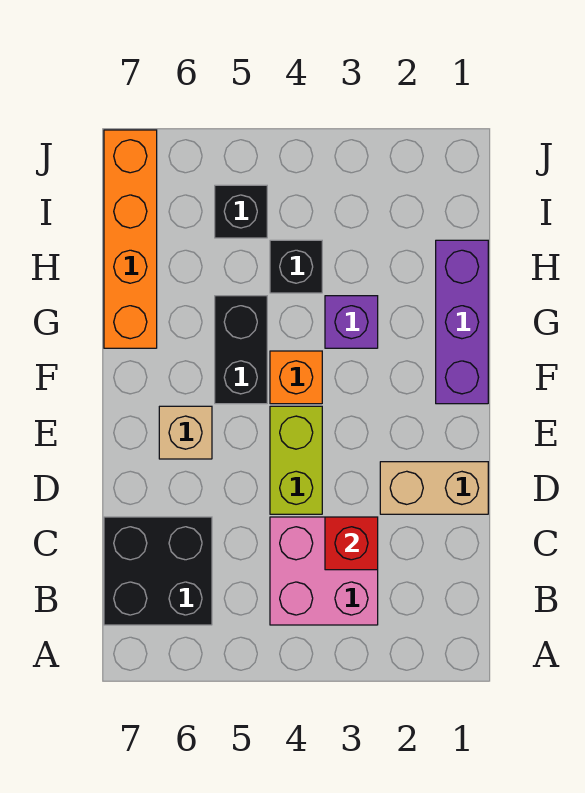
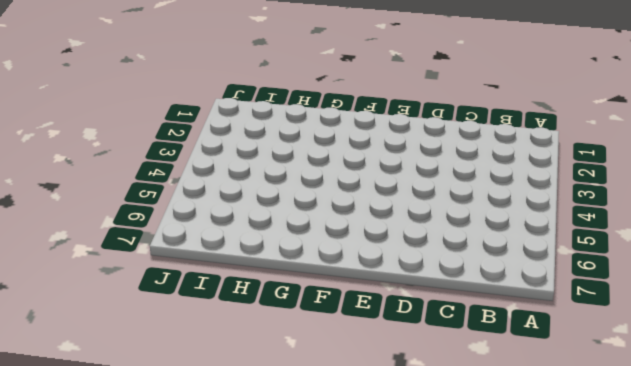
none -> pink 2x2 brick [270,517,378,625]
none -> black 2x2 brick [104,517,212,625]
none -> tan 1x2 brick [380,462,488,514]

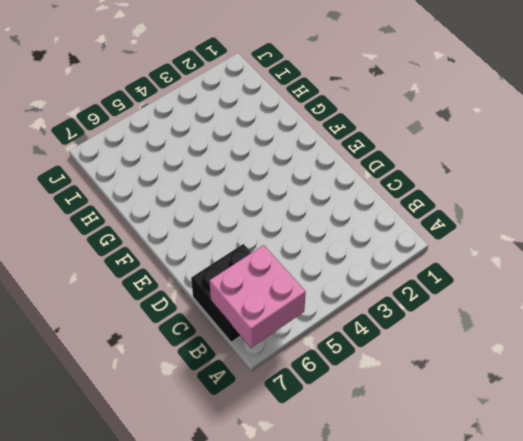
pink 2x2 brick [209,245,306,348] -> pink 2x2 brick moved to [270,517,378,625]
none -> tan 1x2 brick [380,462,488,514]
none -> lime 1x2 brick [270,406,322,514]
none -> tan 1x1 brick [159,406,212,459]

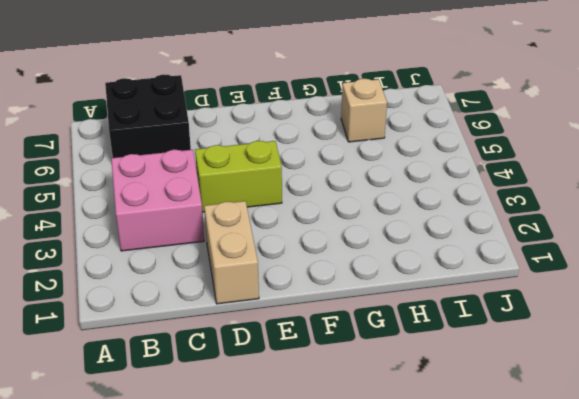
tan 1x1 brick [341,79,387,142] -> tan 1x1 brick moved to [159,406,212,459]
none -> purple 1x3 brick [436,240,488,404]
none -> orange 1x1 brick [270,351,322,404]
none -> black 1x2 brick [215,296,267,404]

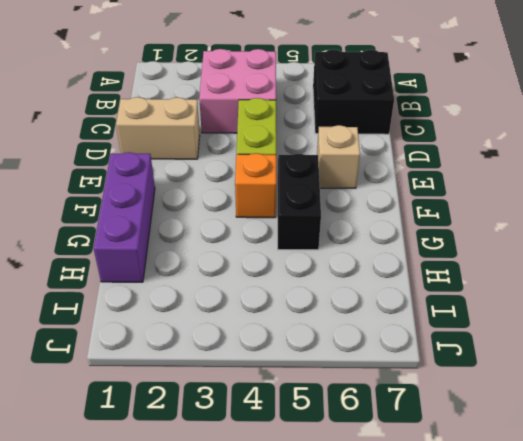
none -> purple 1x1 brick [325,296,378,348]
none -> orange 1x4 brick [104,130,157,348]
none -> black 1x1 brick [270,240,322,293]

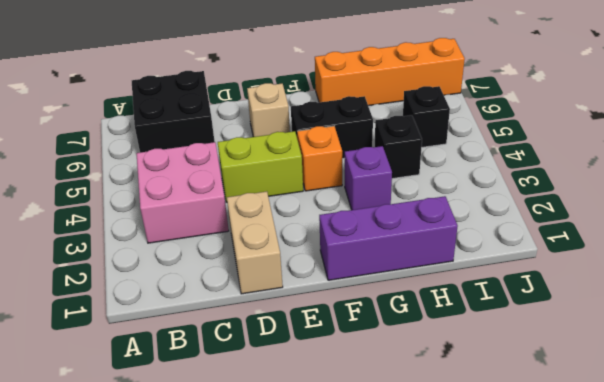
none -> red 1x1 brick [325,517,378,570]

